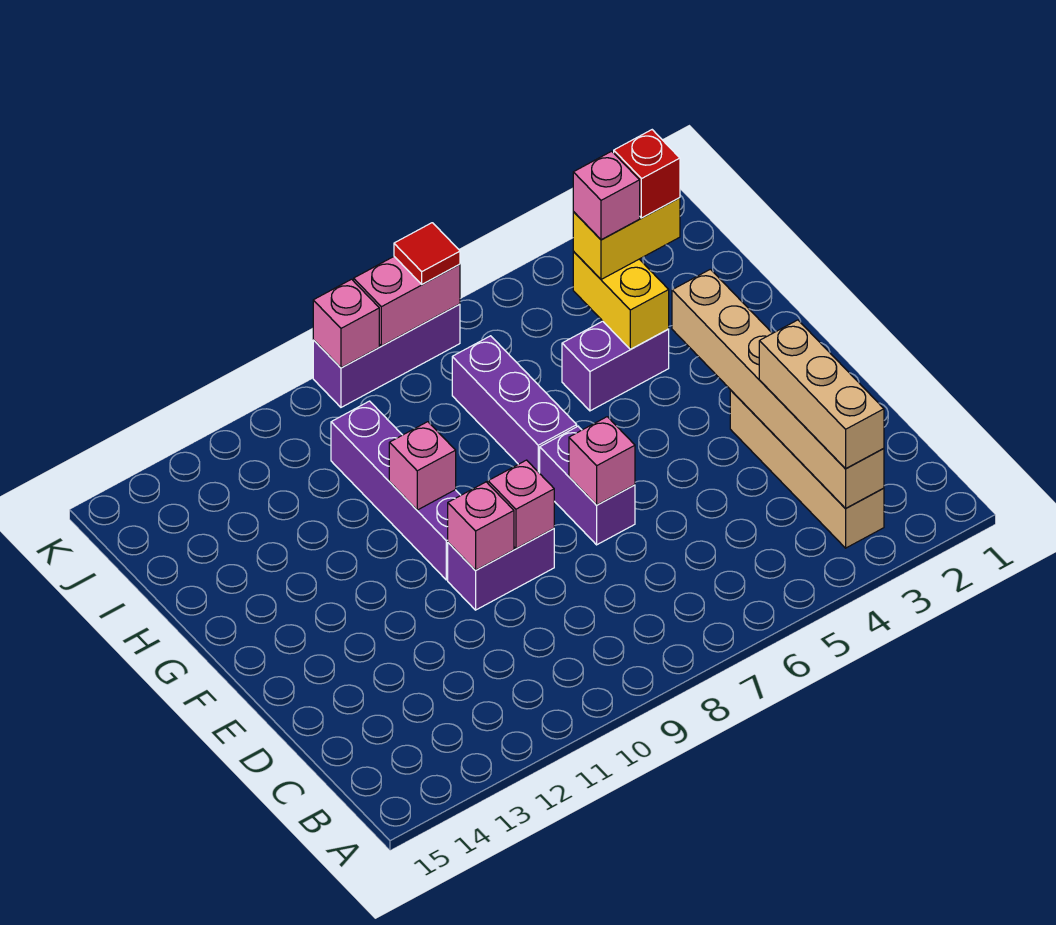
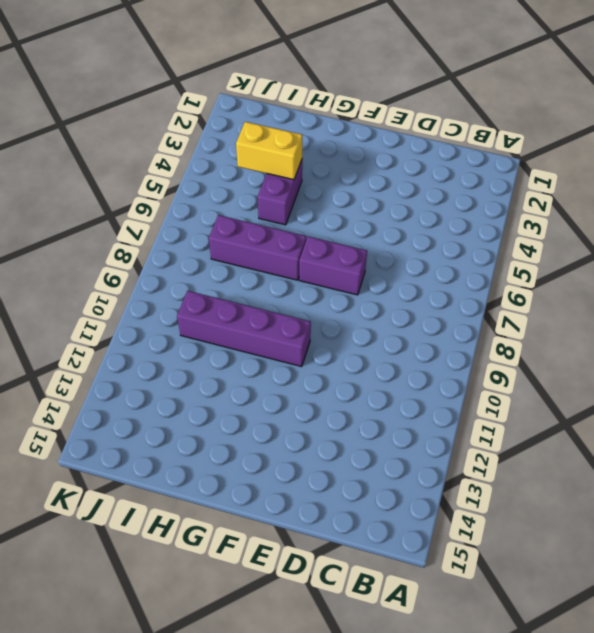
none -> tan 1x4 brick [730,390,884,548]
none -> purple 1x2 brick [448,529,554,610]
none -> purple 1x3 brick [313,304,460,407]

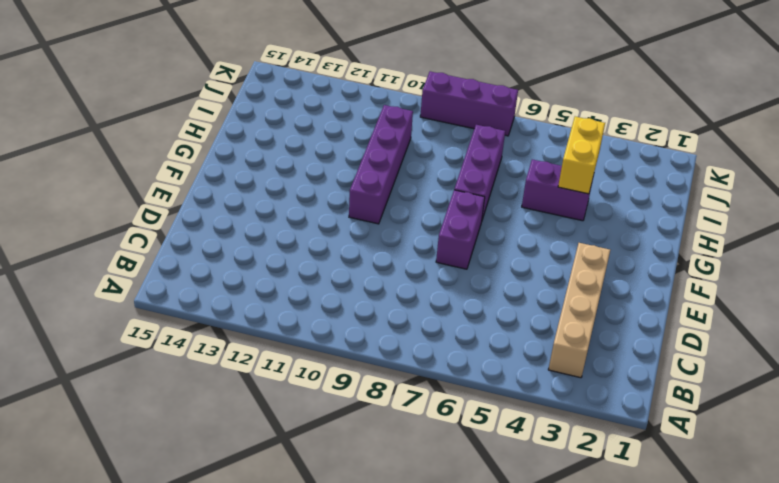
none -> purple 1x2 brick [448,529,554,610]
none -> tan 1x6 brick [672,269,884,508]
none -> pink 1x1 brick [569,417,635,505]

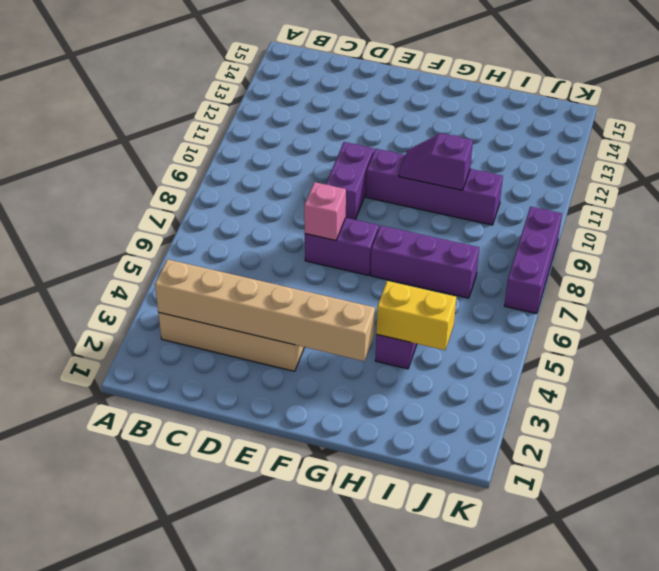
purple 1x2 slope [399,133,473,190] -> pink 1x1 brick [389,422,456,510]
none -> pink 1x1 brick [488,460,554,548]
none -> pink 1x1 brick [448,482,514,571]
none -> pink 1x2 brick [354,257,460,346]

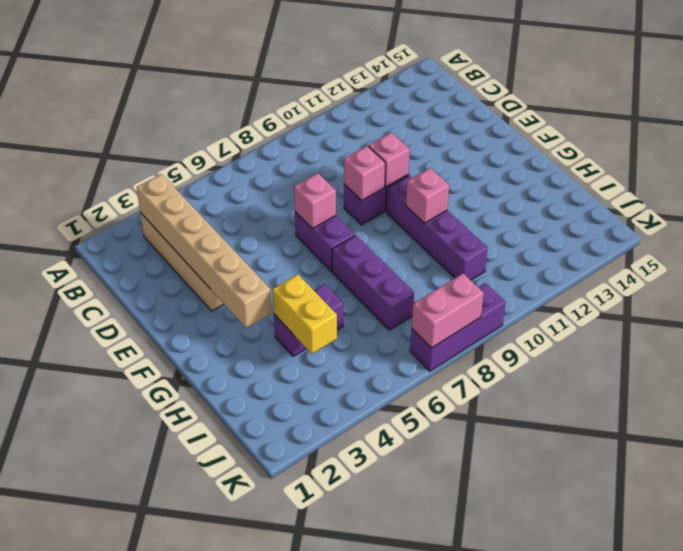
none -> pink 1x1 brick [313,279,379,368]
none -> tan 1x3 brick [759,320,884,468]
none -> yellow 1x2 brick [573,198,680,279]

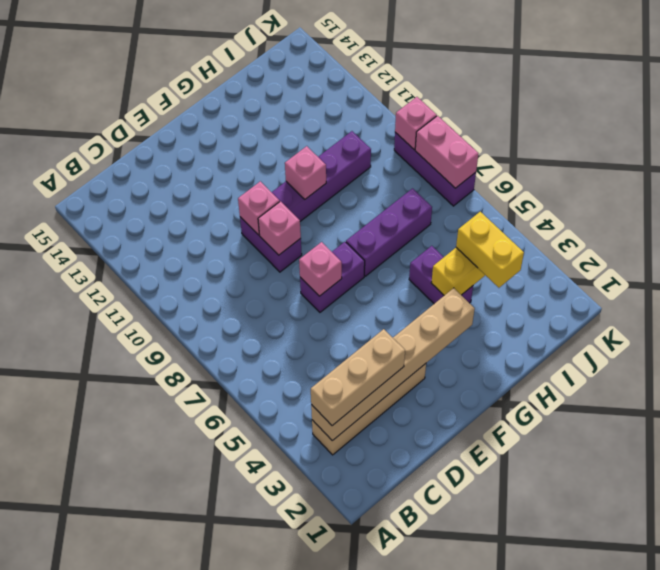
none -> red 1x1 tile [394,223,460,284]
none -> red 1x1 brick [614,130,680,218]
none -> pink 1x1 brick [573,151,640,240]

